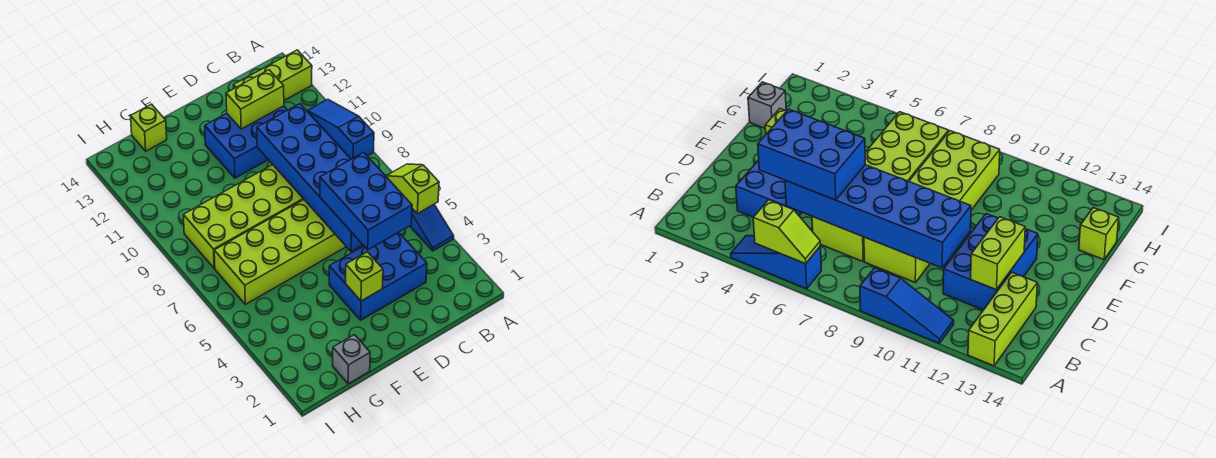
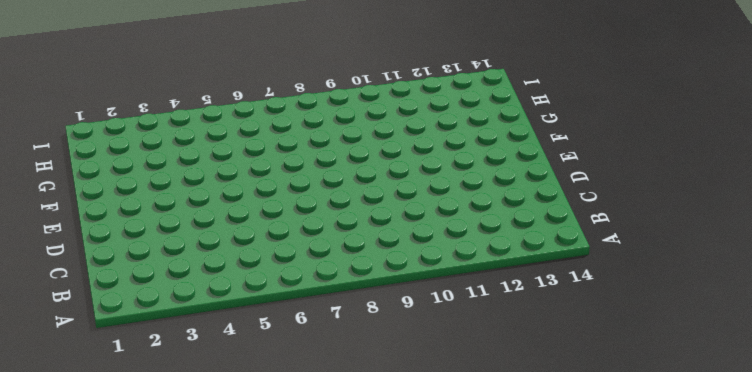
none -> blue 1x3 slope [410,205,454,251]
none -> blue 1x3 slope [307,99,374,159]
none -> lime 1x3 brick [233,50,312,100]

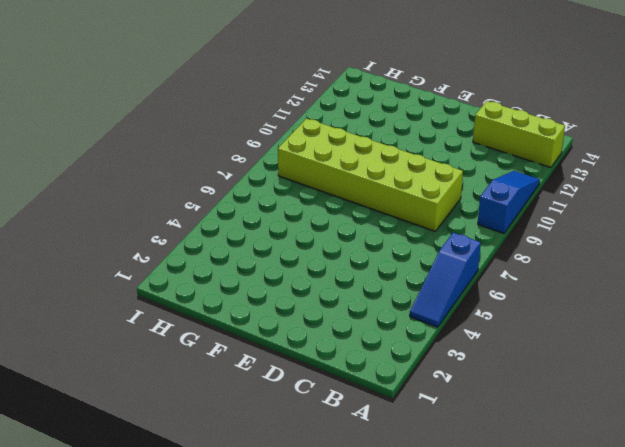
none -> blue 2x3 brick [329,232,427,320]
none -> lime 2x6 brick [214,200,346,304]
none -> blue 2x3 brick [205,106,287,178]

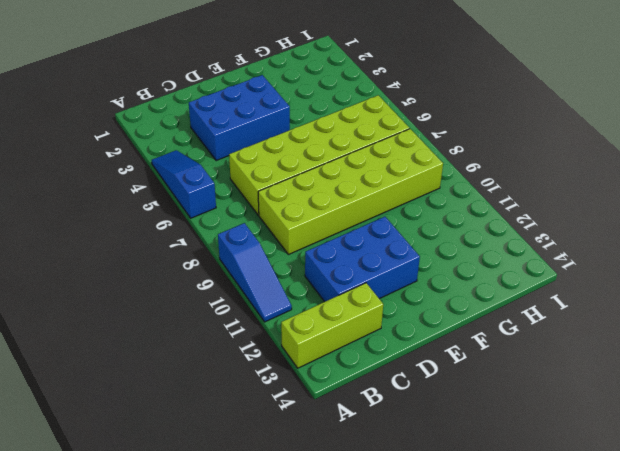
none -> grey 1x1 brick [333,335,370,384]
none -> lime 1x1 brick [131,104,167,151]
none -> lime 1x2 slope [386,164,439,214]

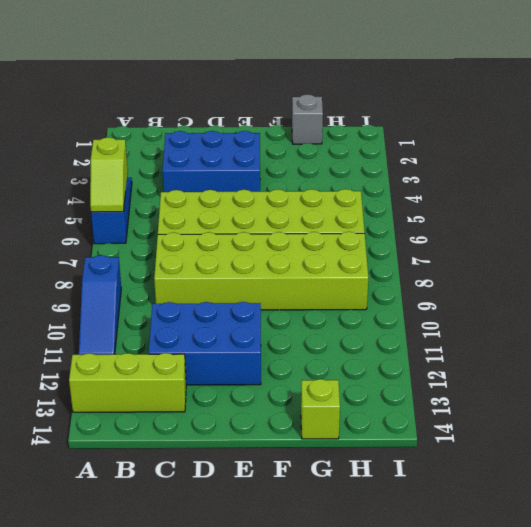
none -> blue 2x6 brick [257,104,363,252]
none -> lime 1x2 brick [226,70,284,129]
none -> lime 1x1 brick [346,252,383,301]

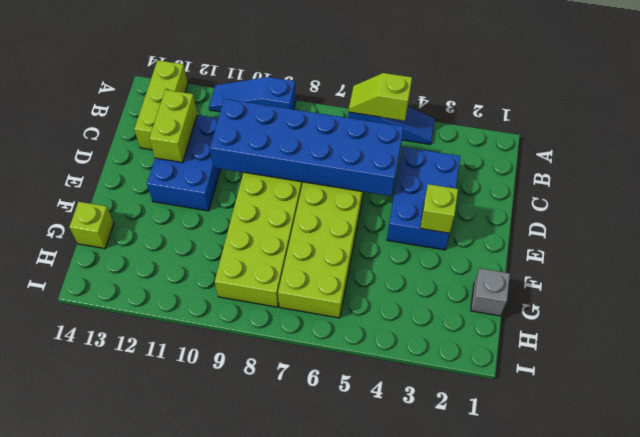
none -> blue 2x3 brick [320,152,412,250]

